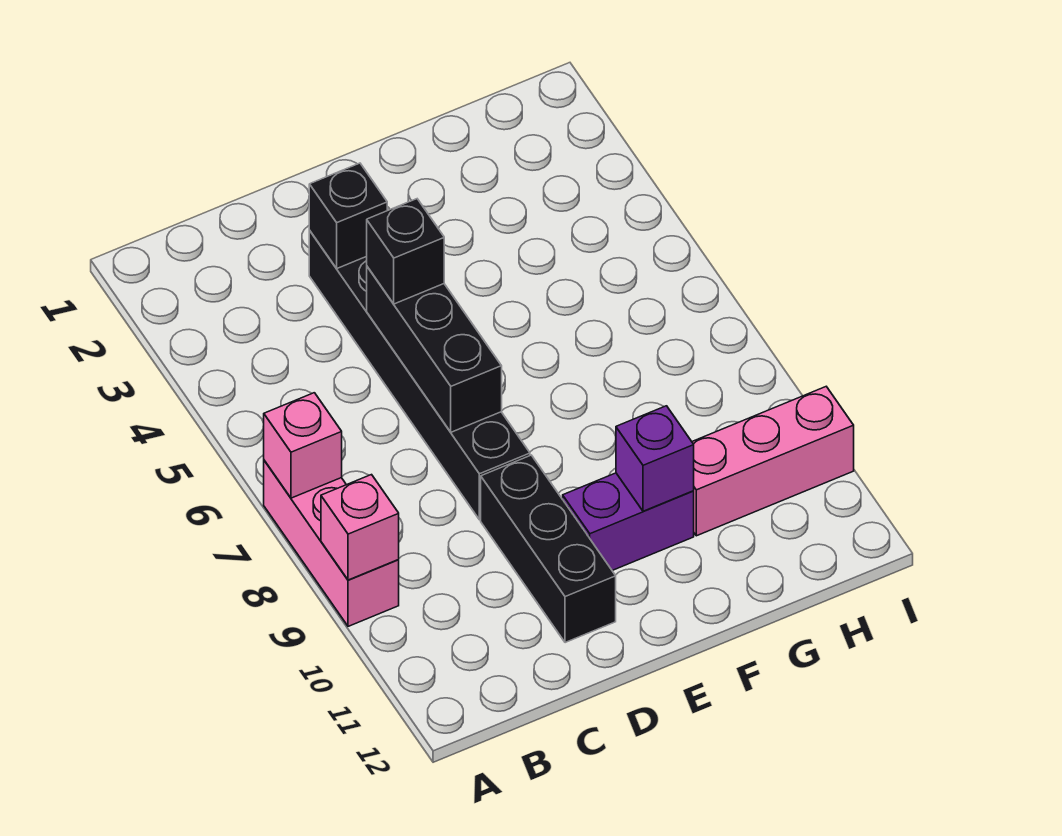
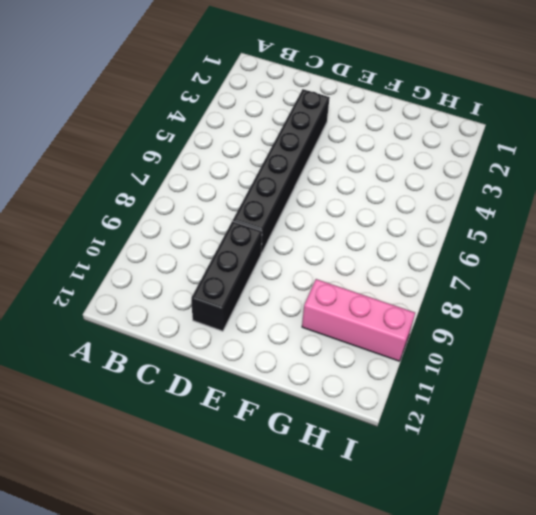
none -> pink 1x3 brick [264,461,399,626]
none -> purple 1x2 brick [563,473,694,570]

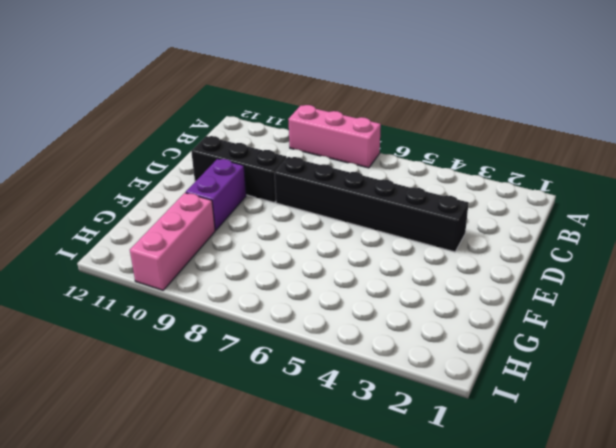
none -> pink 1x1 brick [264,393,342,498]
none -> pink 1x1 brick [321,475,399,580]

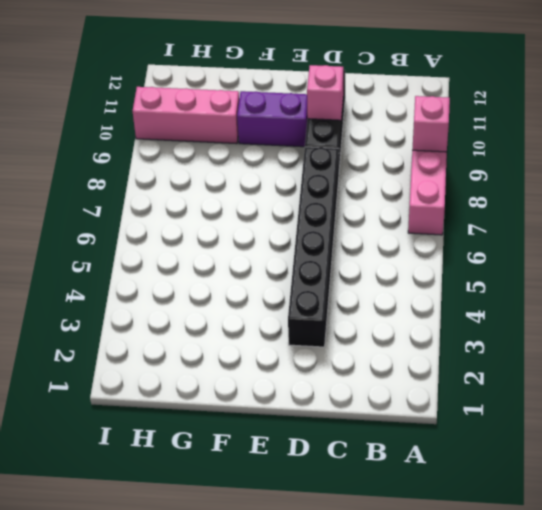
pink 1x1 brick [307,65,343,120] -> pink 1x1 brick moved to [264,393,342,498]
none -> black 1x1 brick [309,163,387,268]
none -> black 1x3 brick [367,267,502,432]

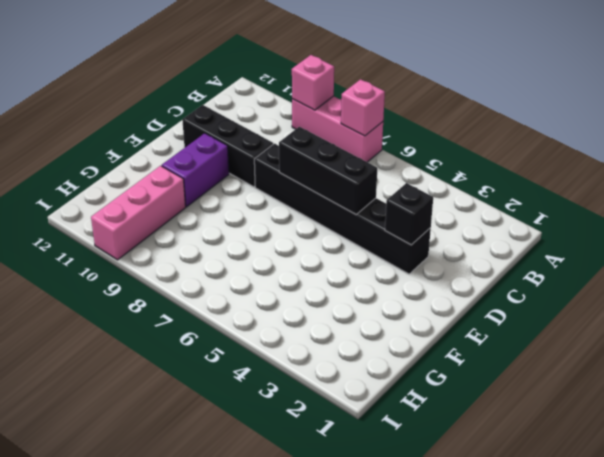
none -> purple 1x1 brick [616,406,694,511]
none -> black 1x1 brick [367,199,444,304]

